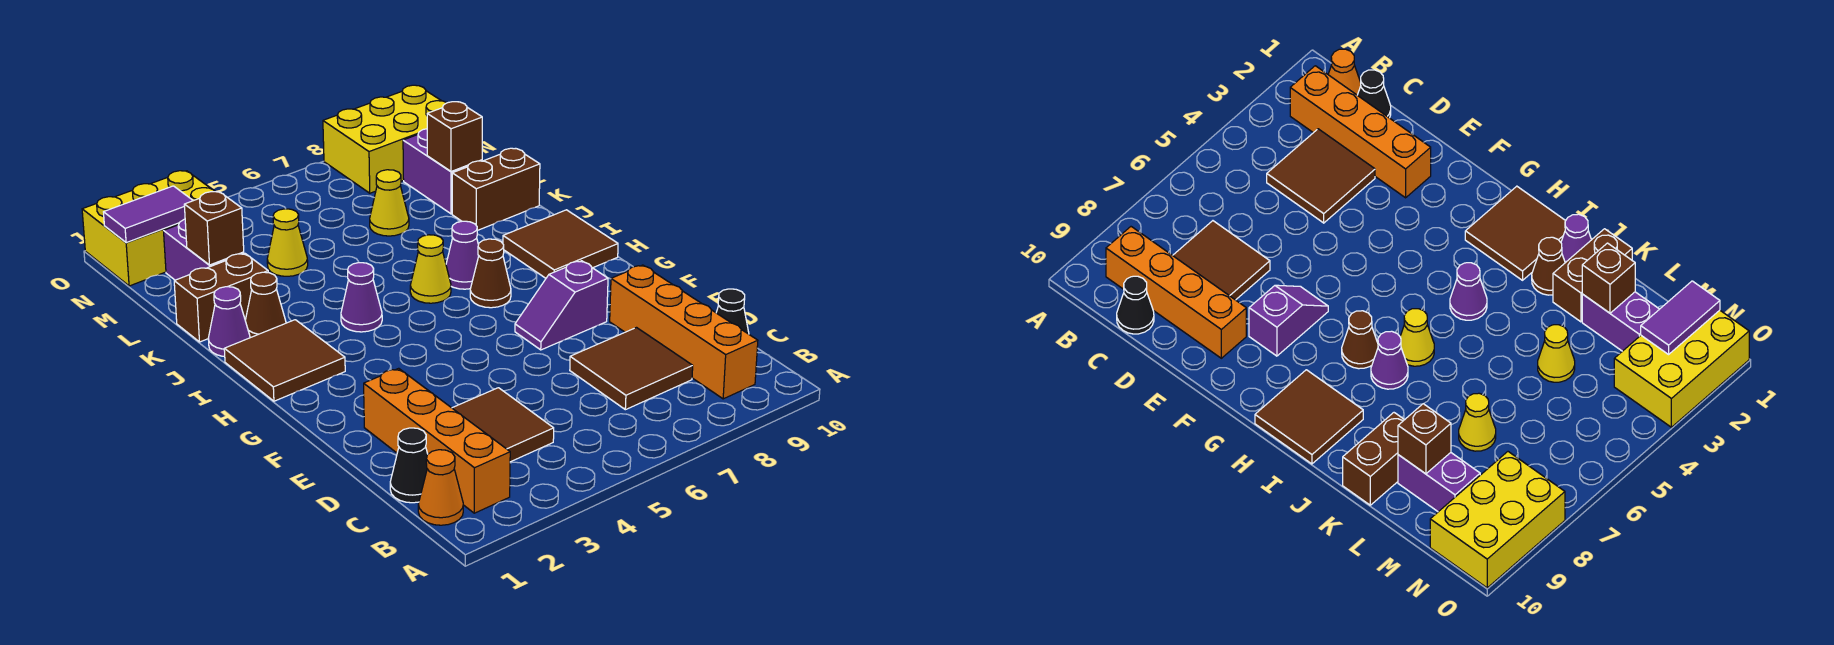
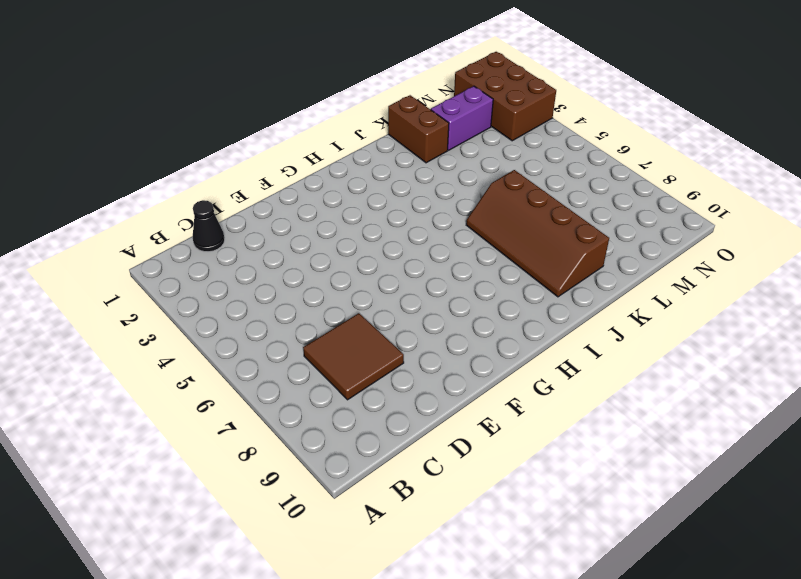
brown 2x4 slope [466,170,609,297] -> brown 1x2 brick [452,148,540,231]
brown 2x3 brick [454,52,556,141] -> yellow 2x3 brick [82,171,215,286]
none -> orange 1x1 cone [418,450,463,525]
none -> orange 1x4 brick [364,368,510,513]
none -> orange 1x4 brick [610,265,758,399]

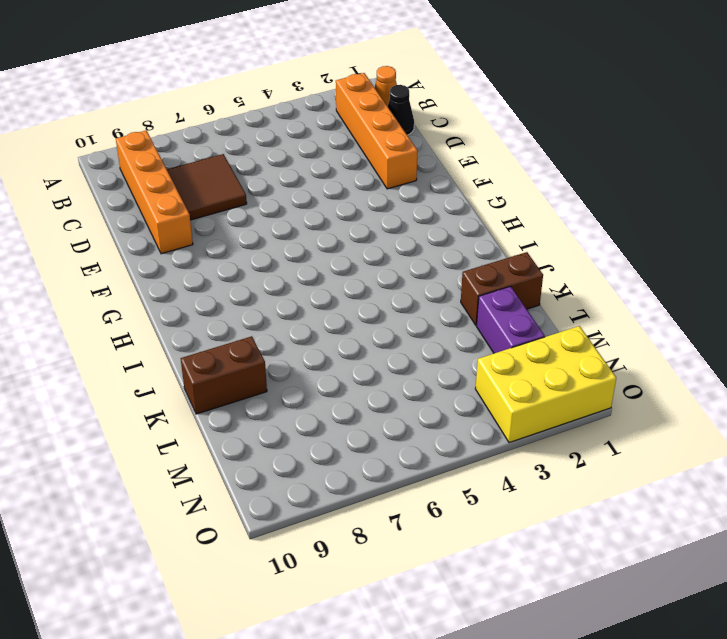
none -> brown 2x2 tile [452,388,554,462]
none -> black 1x1 cone [716,289,749,334]
none -> purple 1x2 slope [515,261,608,350]

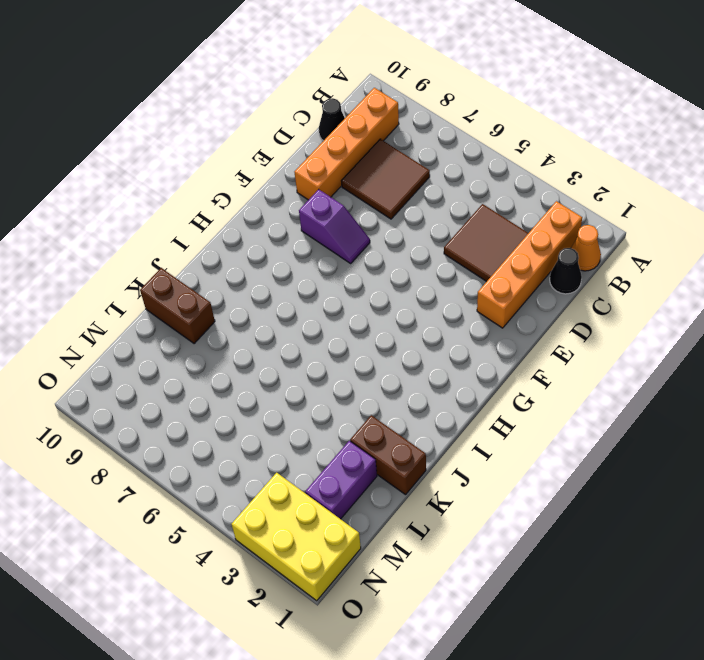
none -> brown 2x2 tile [224,320,345,401]
none -> brown 1x1 cone [470,239,511,308]
none -> brown 2x2 tile [503,210,618,278]

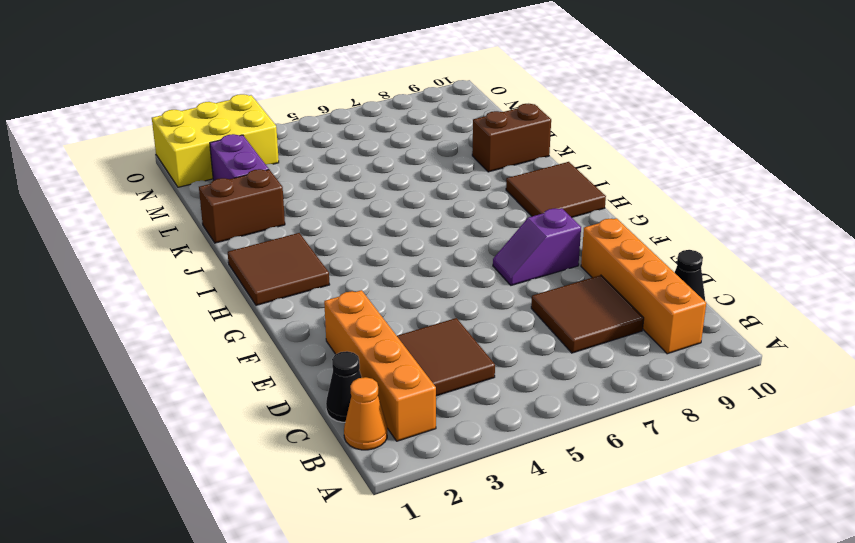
none -> brown 1x1 cone [470,239,511,308]
none -> purple 1x1 cone [341,263,382,332]
none -> yellow 1x1 cone [410,235,451,303]

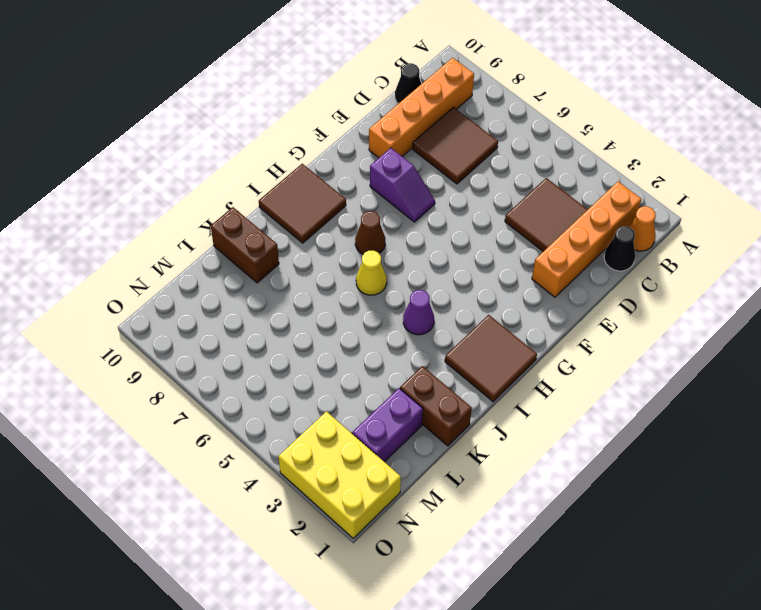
none -> purple 1x1 cone [446,221,479,289]
none -> purple 1x1 cone [208,287,250,357]
none -> brown 1x1 cone [245,272,286,338]

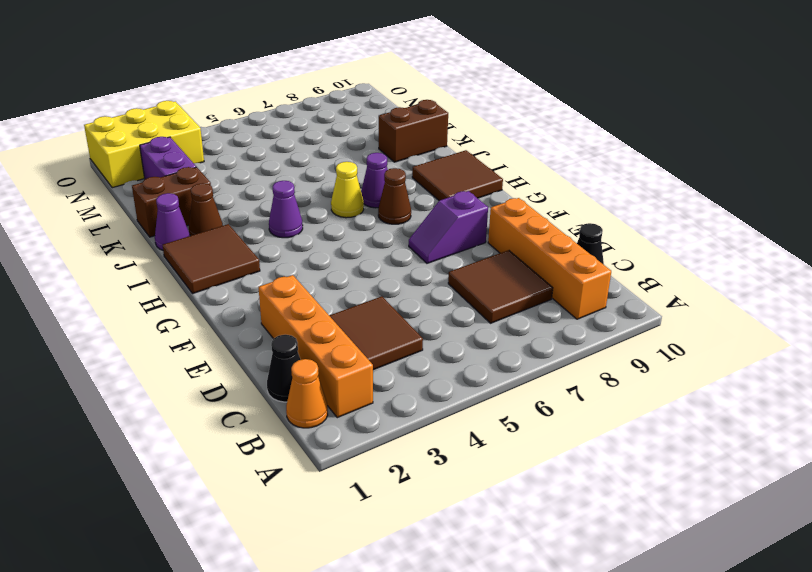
none -> yellow 1x1 cone [267,209,308,276]
none -> yellow 1x1 cone [370,170,409,236]
none -> purple 1x2 brick [403,129,482,214]

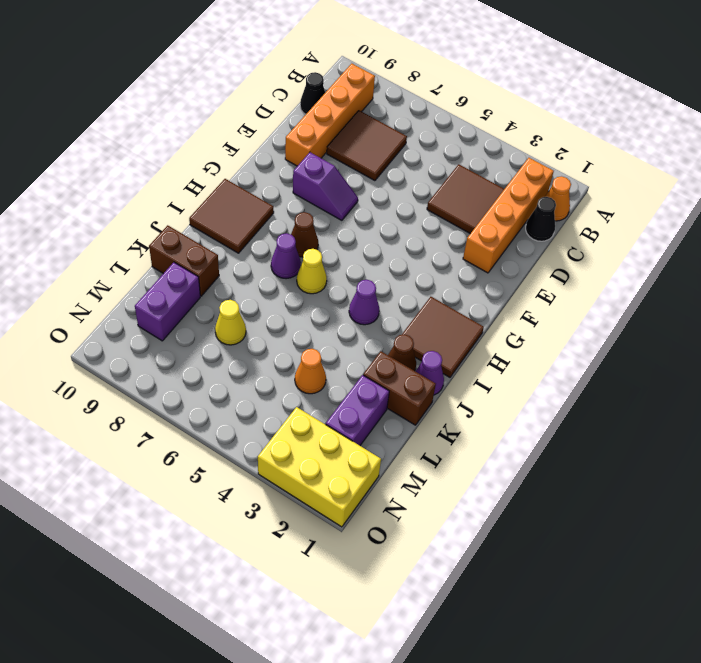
orange 1x1 cone [295,349,326,394] -> yellow 1x1 cone [267,209,308,276]
none -> yellow 2x3 brick [323,85,447,193]
none -> brown 1x1 brick [184,191,244,265]
none -> brown 1x1 brick [427,102,482,171]

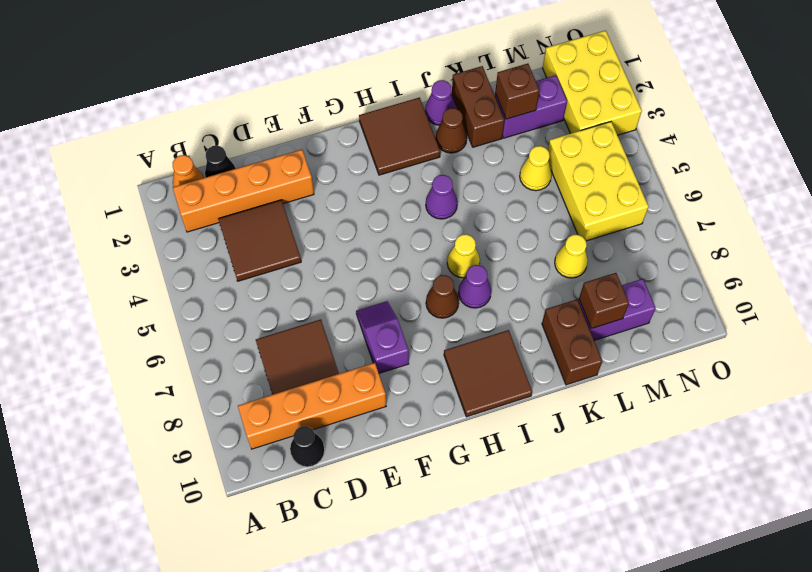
yellow 2x3 brick [548,122,648,241] -> yellow 2x3 brick moved to [323,85,447,193]
none -> purple 1x2 tile [104,186,193,243]

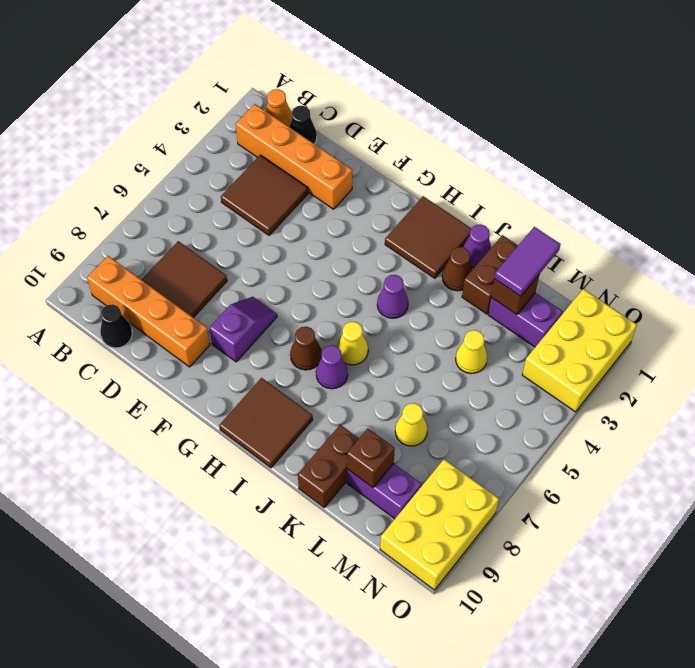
purple 1x2 tile [494,227,561,296] -> purple 1x2 tile moved to [104,186,193,243]

